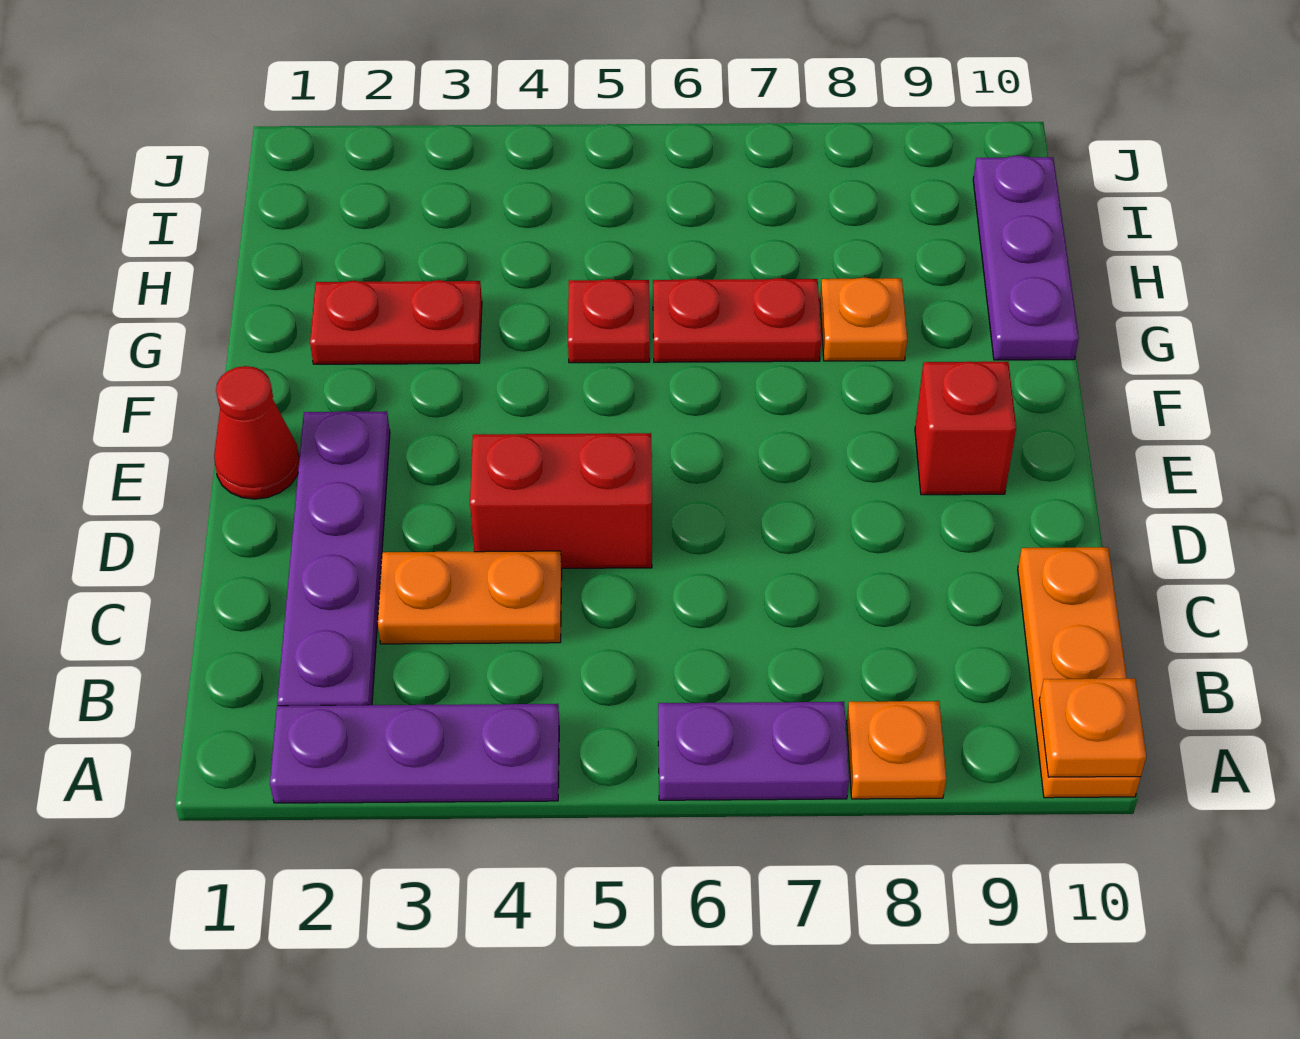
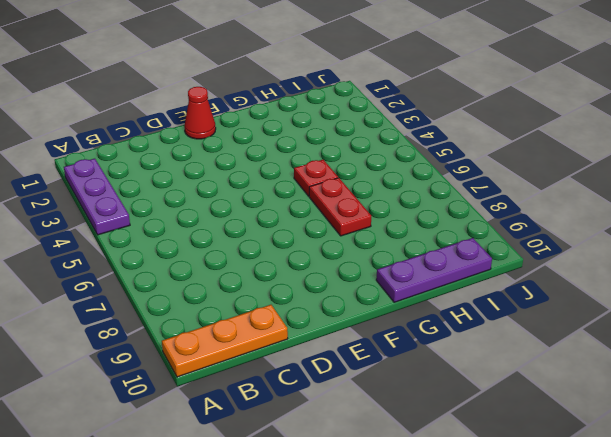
none -> purple 1x2 plate [658,702,849,800]
none -> orange 1x1 plate [847,701,946,799]
none -> purple 1x4 plate [277,411,390,706]

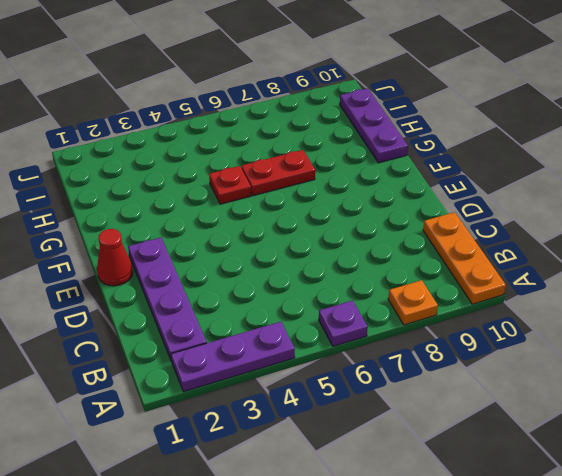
purple 1x1 plate [319,300,368,346] -> purple 1x2 plate [658,702,849,800]
none -> orange 1x2 plate [378,551,562,644]
none -> red 1x2 brick [470,433,652,568]
none -> red 1x1 brick [915,362,1016,495]

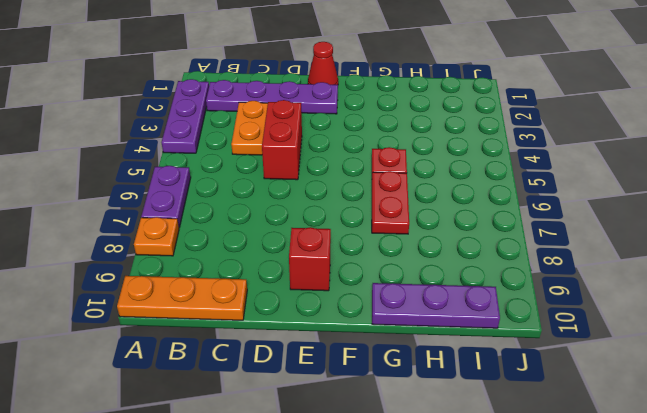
none -> red 1x2 plate [310,280,482,364]
none -> orange 1x1 plate [820,278,907,361]
none -> orange 1x1 plate [1039,678,1146,777]

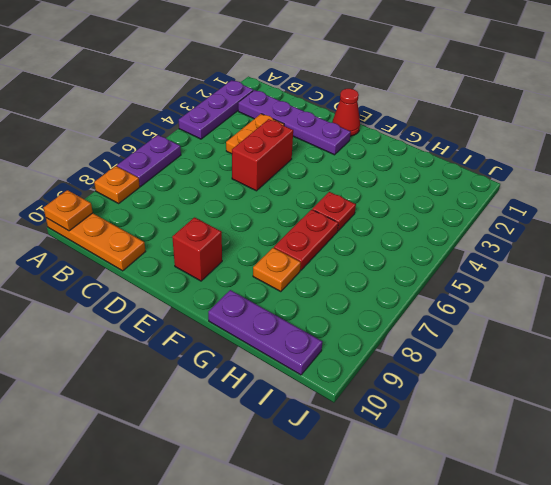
none -> red 1x2 plate [310,280,482,364]

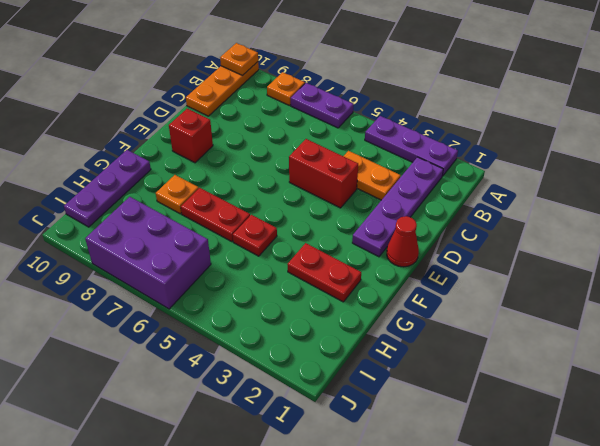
purple 2x3 brick [85,197,211,309] -> none

